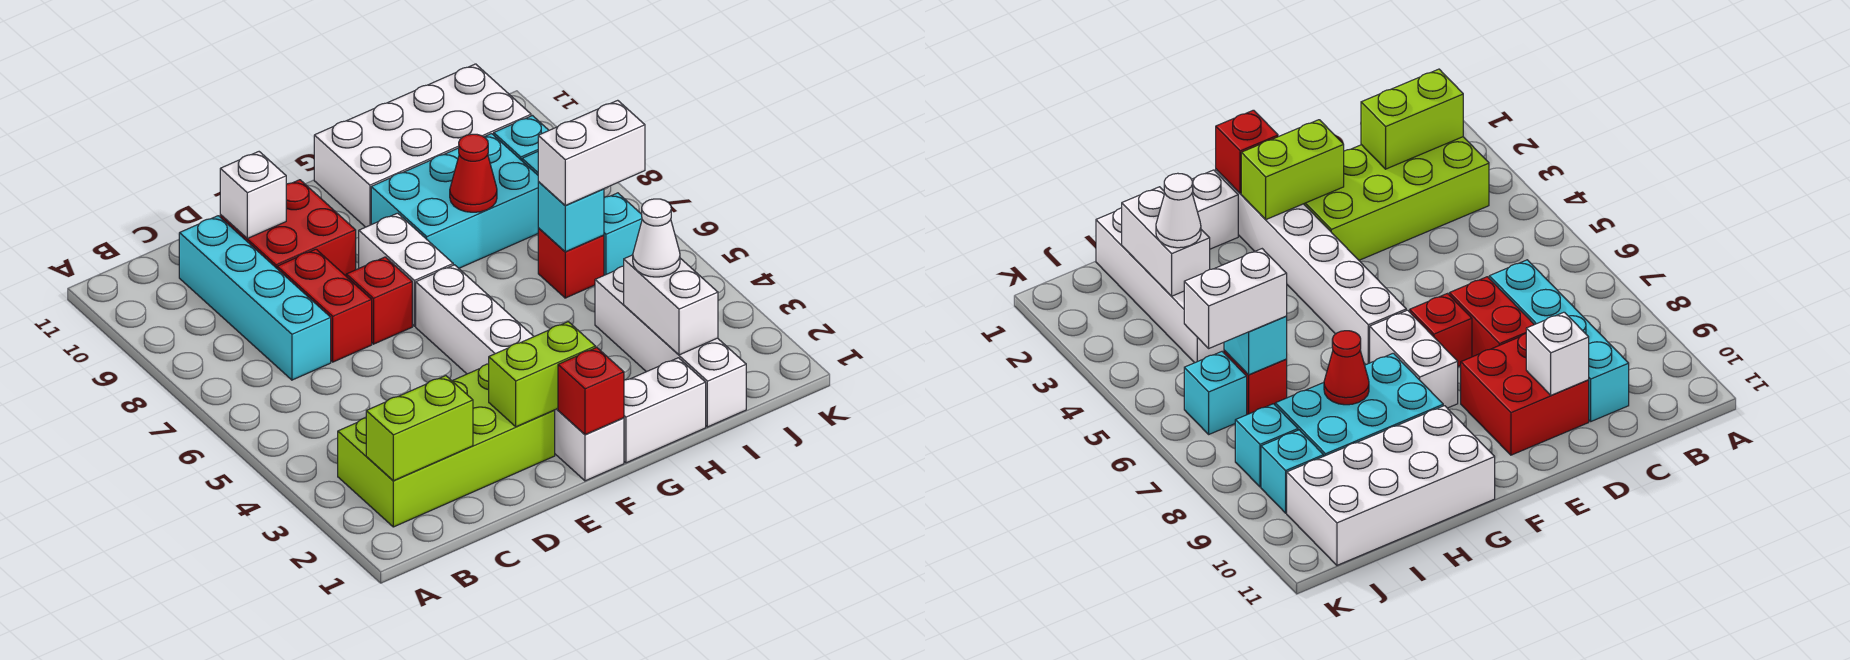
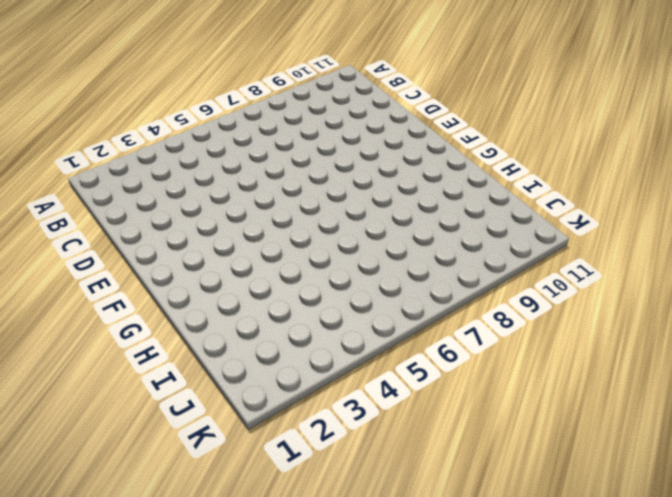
none -> lime 2x4 brick [338,364,555,527]
none -> cyan 1x4 brick [179,216,331,380]
none -> red 1x2 brick [277,249,372,362]

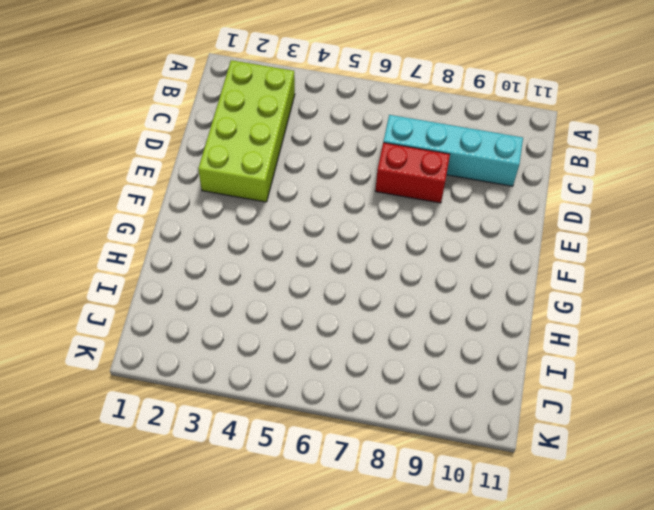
none -> red 2x2 brick [220,180,356,276]
none -> red 1x1 brick [346,257,412,344]
none -> white 1x6 brick [416,265,624,481]

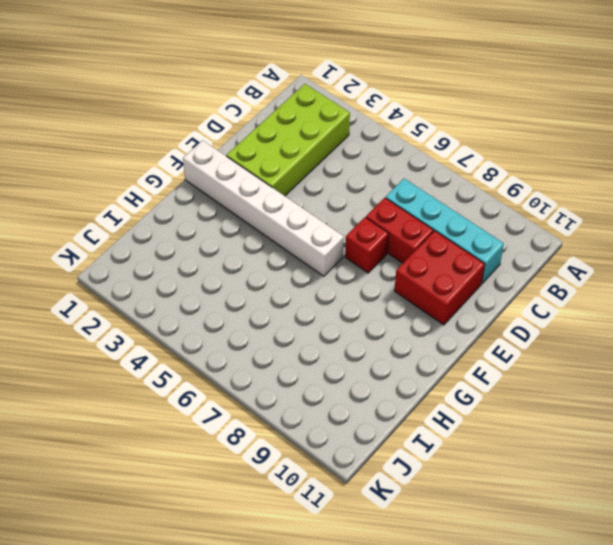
none -> white 1x2 brick [359,213,453,326]
none -> white 1x2 brick [624,358,706,463]
none -> cyan 2x3 brick [371,134,538,268]

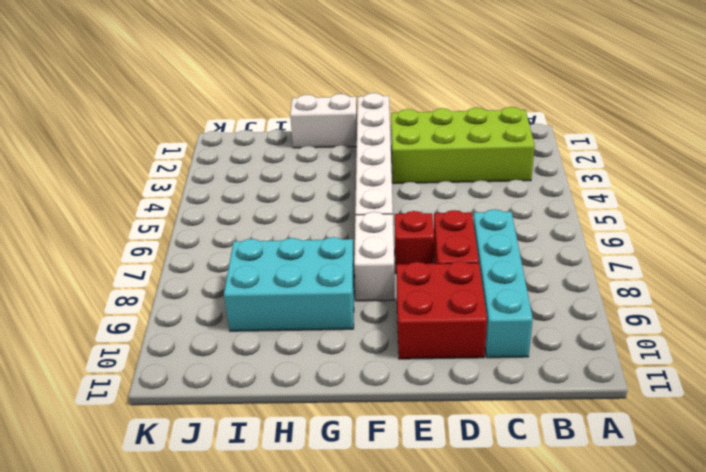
none -> white 2x4 brick [314,64,531,227]
none -> white 1x4 brick [595,266,746,427]
none -> red 1x1 brick [538,228,604,298]

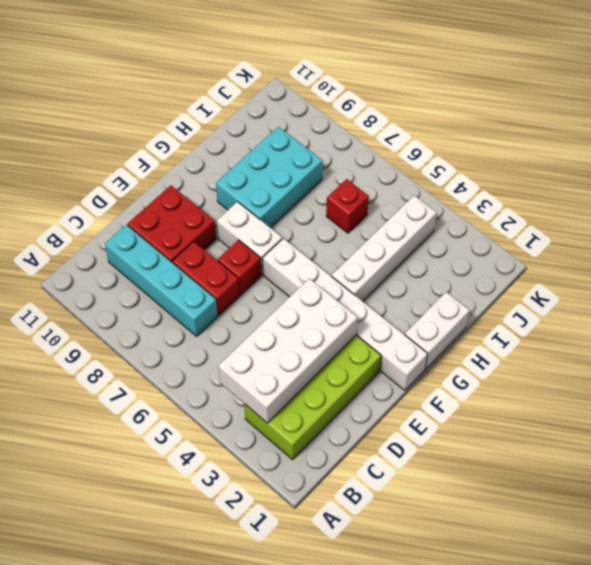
white 2x4 brick [218,278,358,423] -> white 2x4 brick moved to [314,64,531,227]
white 1x4 brick [332,195,437,301] -> white 1x4 brick turned to [595,266,746,427]
none -> cyan 1x1 brick [604,193,642,275]
none -> cyan 1x1 brick [1235,404,1298,487]
none -> cyan 1x1 brick [494,116,549,160]

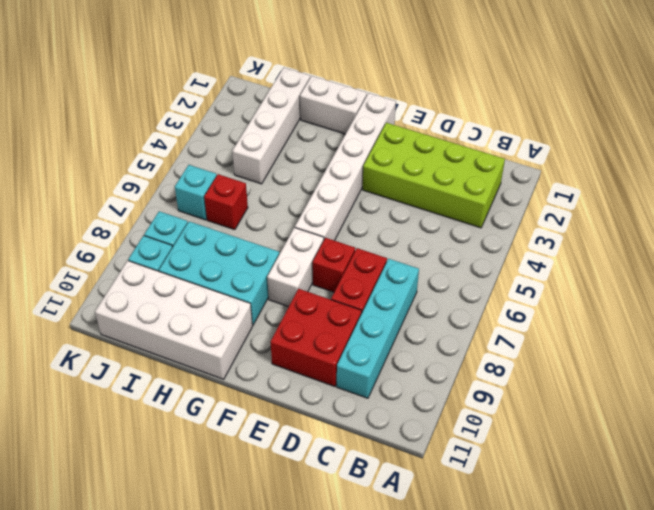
none -> lime 1x2 brick [366,376,473,481]
none -> white 1x1 brick [220,152,286,239]
none -> lime 1x2 brick [489,322,595,427]

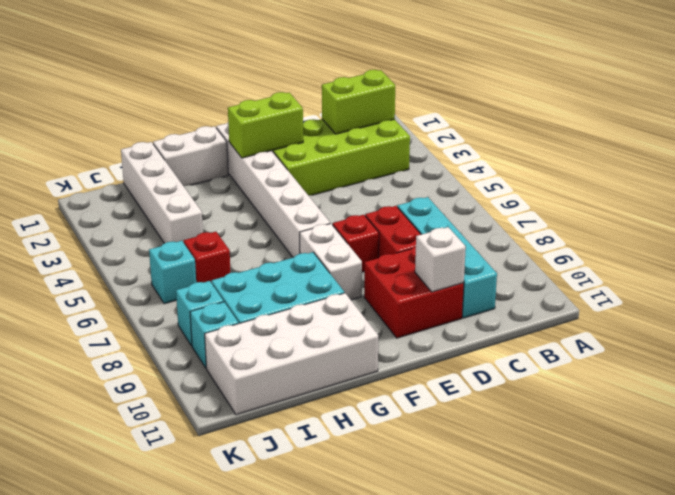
none -> red 1x1 brick [558,347,624,435]
none -> red 1x1 cone [450,134,497,212]
none -> white 1x2 brick [624,255,718,355]

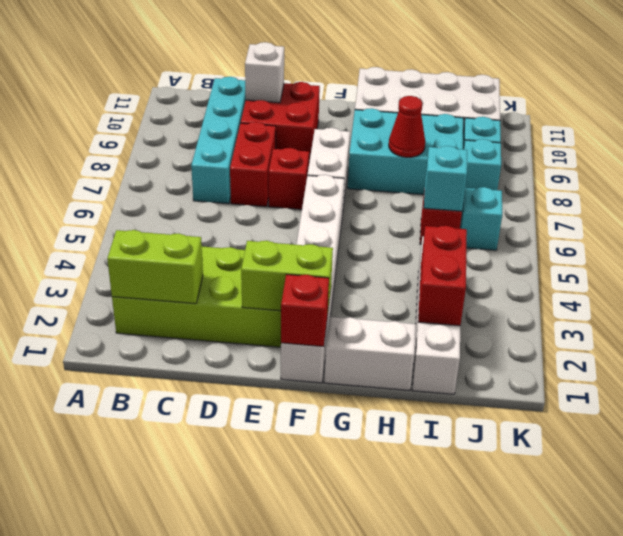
red 1x2 brick [418,226,467,326] -> white 1x2 brick [624,255,718,355]
none -> white 1x1 cone [633,199,680,277]
none -> white 1x2 brick [538,100,645,205]

